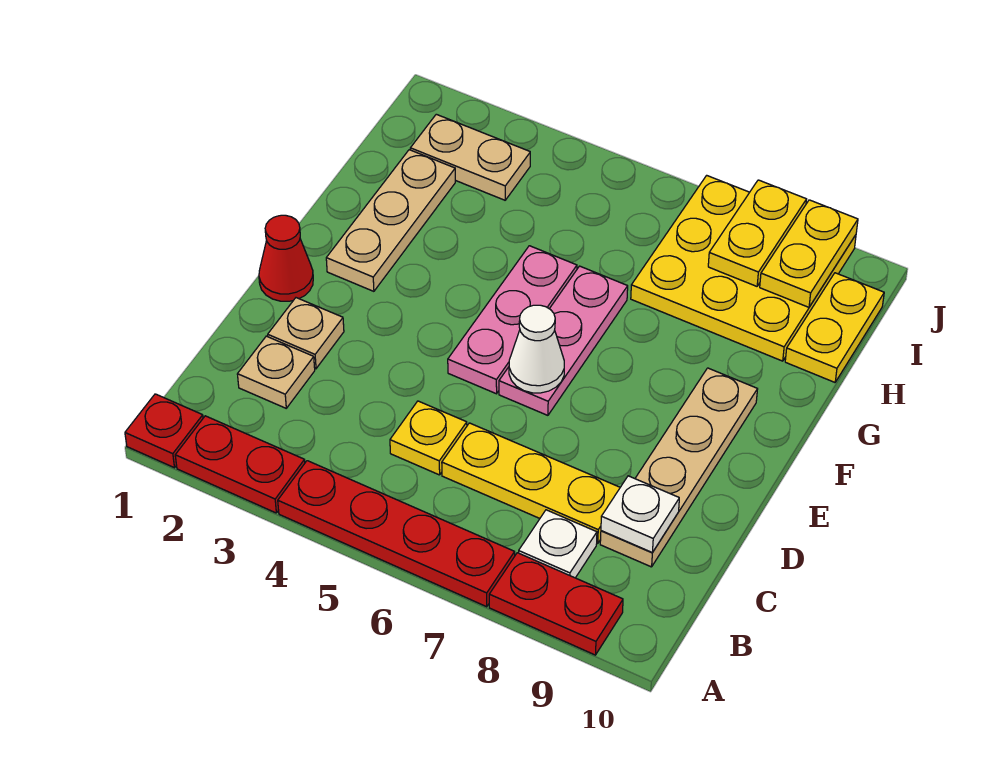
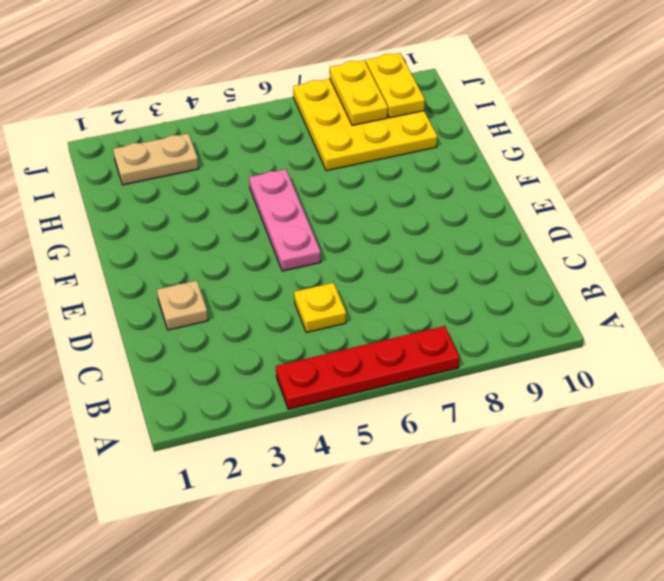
none -> red 1x1 plate [125,394,203,468]
none -> red 1x2 plate [175,416,305,513]
none -> red 1x2 plate [489,553,623,655]

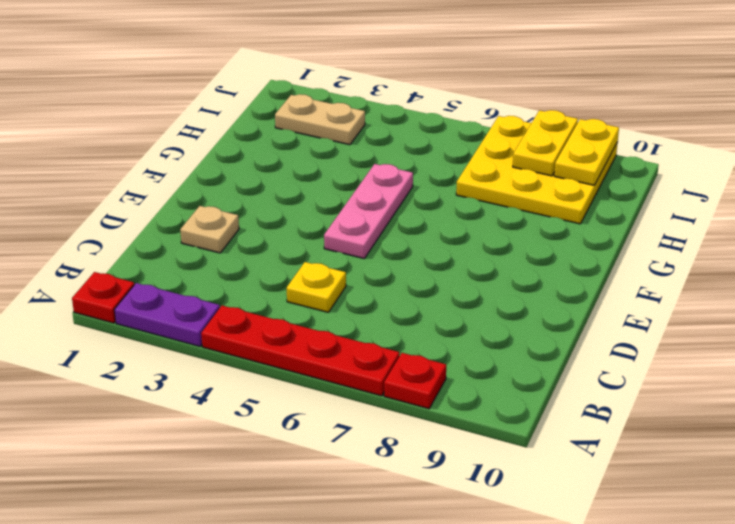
purple 1x2 plate [114,283,220,346] -> red 1x2 plate [175,416,305,513]
red 1x1 plate [384,353,446,409] -> red 1x2 plate [489,553,623,655]
none -> white 1x1 plate [519,510,597,578]
none -> tan 1x1 plate [237,336,315,408]
none -> yellow 1x3 plate [442,423,620,543]

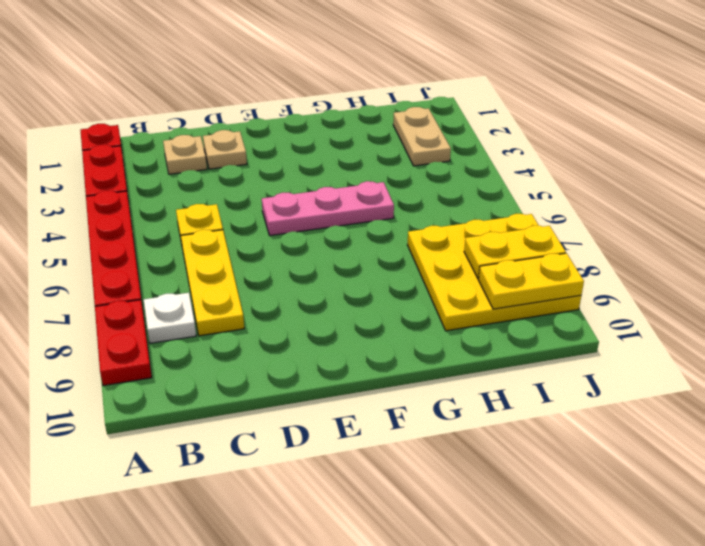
none -> tan 1x4 plate [600,368,758,567]
none -> red 1x1 cone [259,215,313,301]
none -> pink 1x3 plate [499,266,628,415]

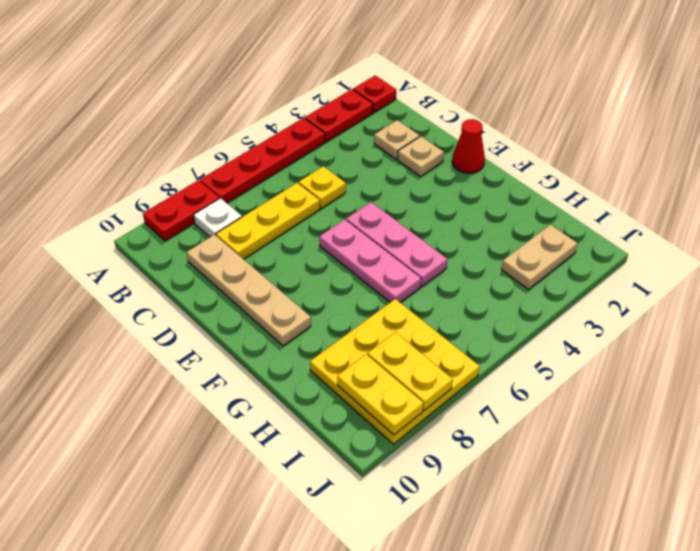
none -> tan 1x3 plate [326,150,455,291]
none -> yellow 1x2 plate [785,273,884,382]
none -> white 1x1 plate [601,476,679,552]

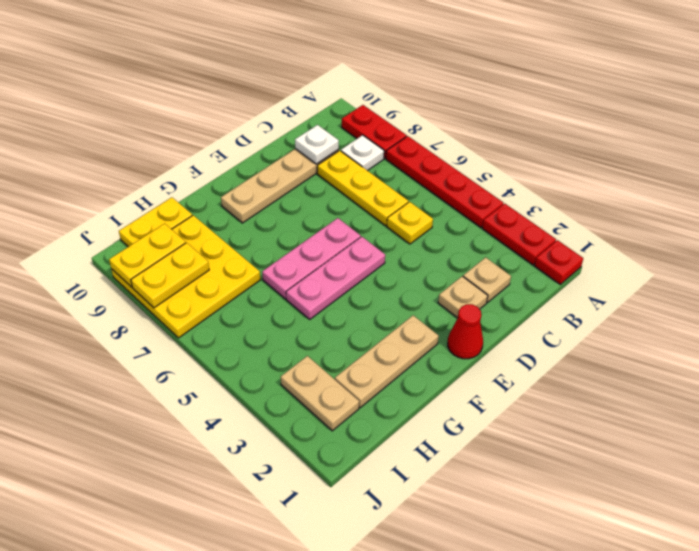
none -> white 1x1 cone [509,305,564,393]

